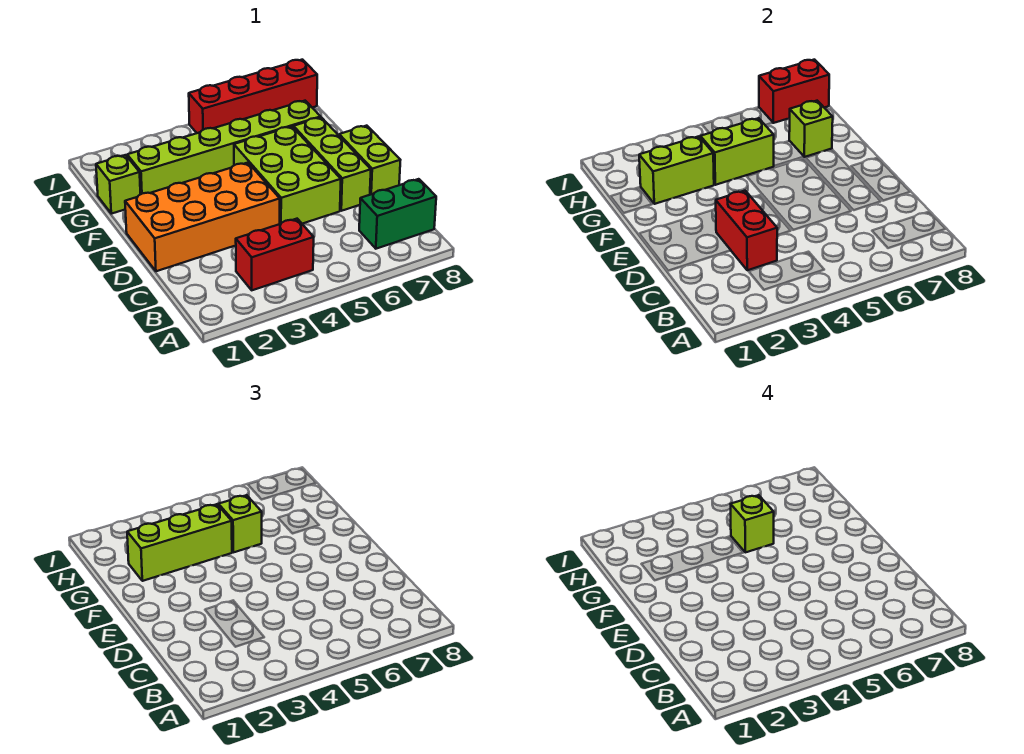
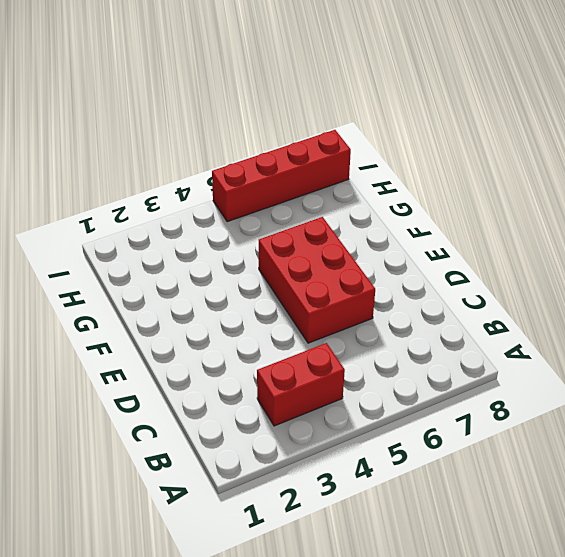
red 2x3 brick [259,217,375,343] -> lime 2x3 brick [234,126,341,224]
none -> green 1x2 brick [359,179,436,249]
none -> orange 2x4 brick [125,163,280,271]
none -> lime 1x3 brick [293,117,371,211]

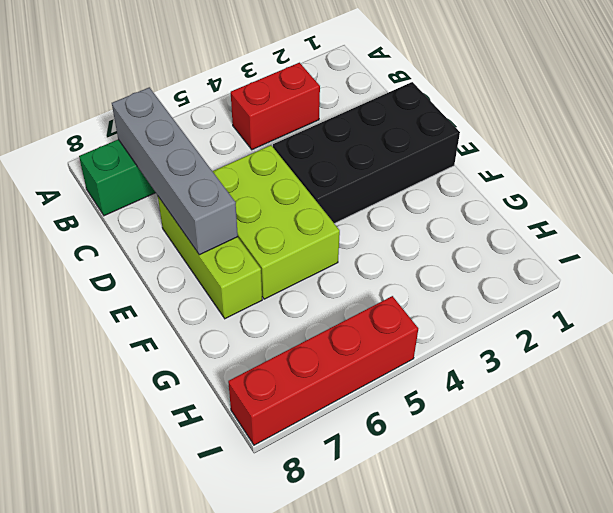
grey 1x4 brick [112,87,238,255] -> none
black 2x4 brick [273,82,460,224] -> orange 2x4 brick [125,163,280,271]
none -> lime 1x2 brick [339,126,400,195]
none -> lime 1x1 brick [96,155,140,214]
none -> lime 1x6 brick [127,101,321,194]

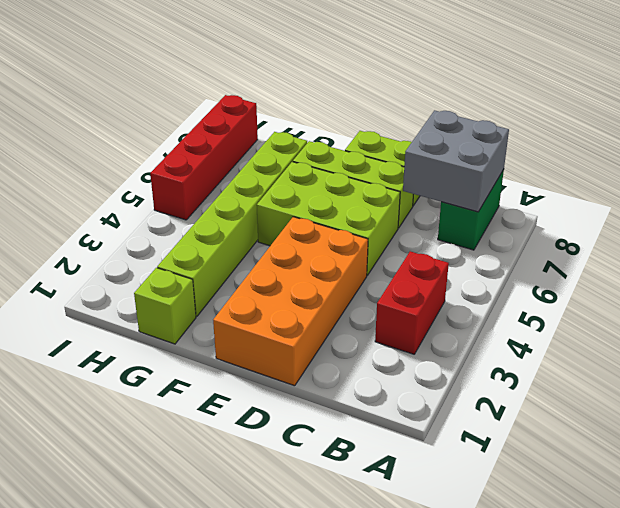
grey 2x2 brick [403,110,509,212] -> none
none -> red 1x2 brick [716,191,777,270]
none -> lime 1x2 brick [639,136,714,204]
none -> lime 1x2 brick [700,118,774,185]

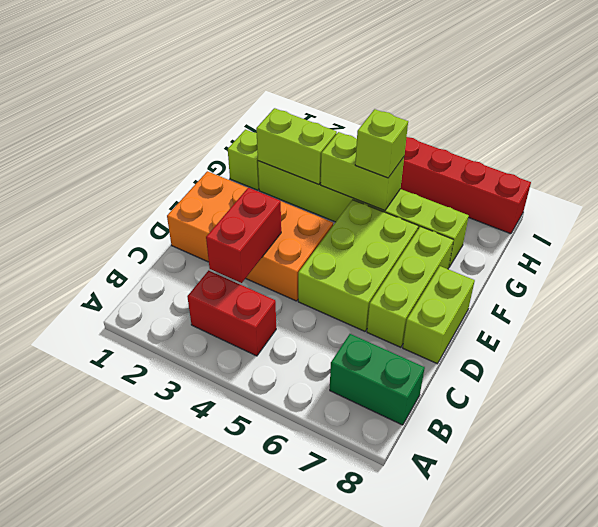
none -> lime 1x1 brick [789,101,833,157]
none -> red 1x2 brick [759,60,829,123]
none -> lime 1x3 brick [127,504,232,581]

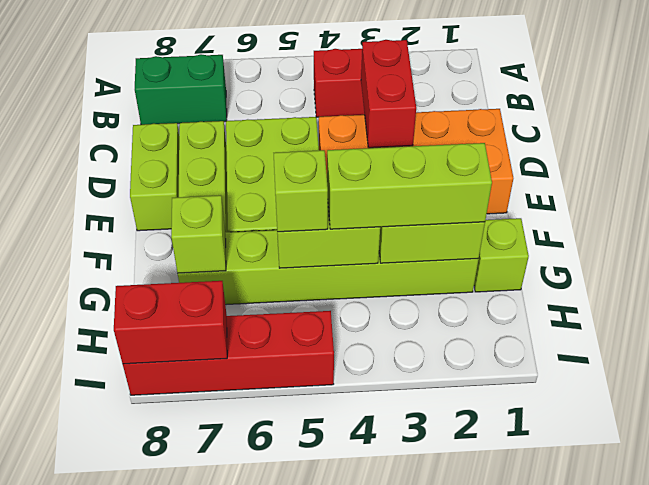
none -> lime 1x1 brick [731,495,774,552]

